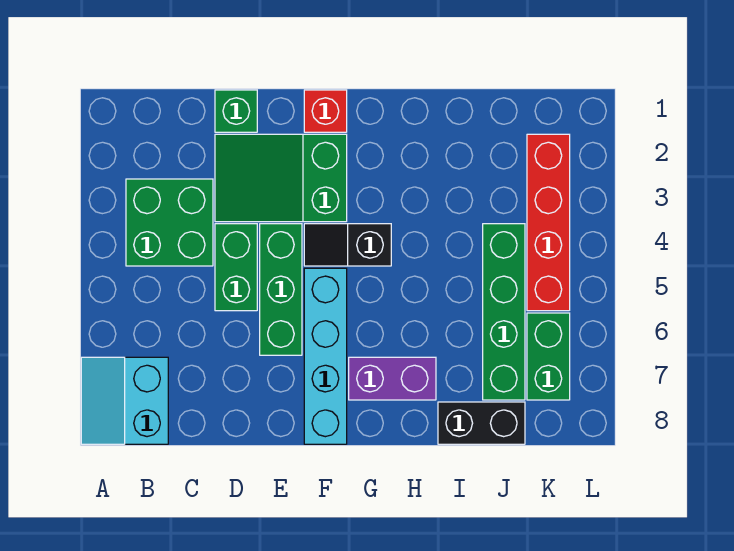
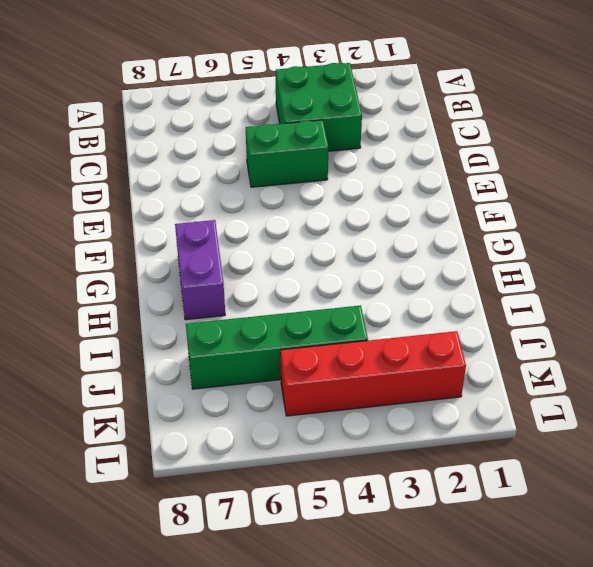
none -> cyan 2x2 slope [81,357,168,444]
none -> green 1x1 brick [215,90,257,132]
none -> green 2x3 slope [215,134,347,222]

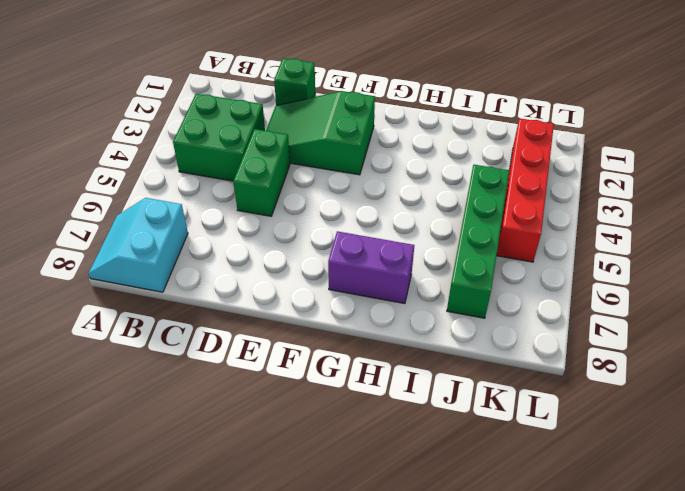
none -> green 1x3 brick [260,224,302,355]
none -> red 1x1 brick [304,90,347,132]
none -> black 1x2 slope [304,224,391,266]

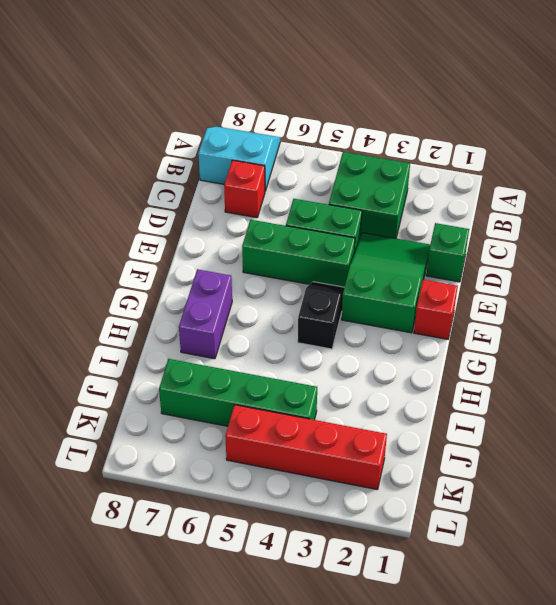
red 1x1 brick [224,160,265,218] -> none
none -> cyan 1x4 brick [304,268,347,444]
none -> black 1x2 brick [438,402,525,444]
none -> green 1x2 brick [527,313,570,400]

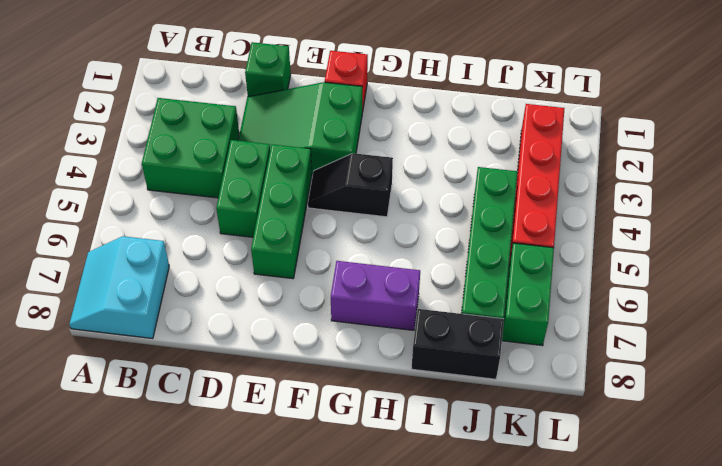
none -> cyan 1x4 brick [304,268,347,444]

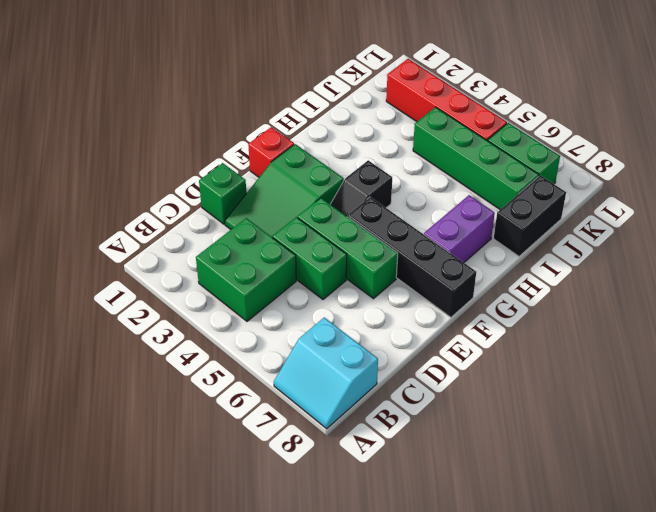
black 1x4 brick [347,197,476,317] -> cyan 1x4 brick [304,268,347,444]

